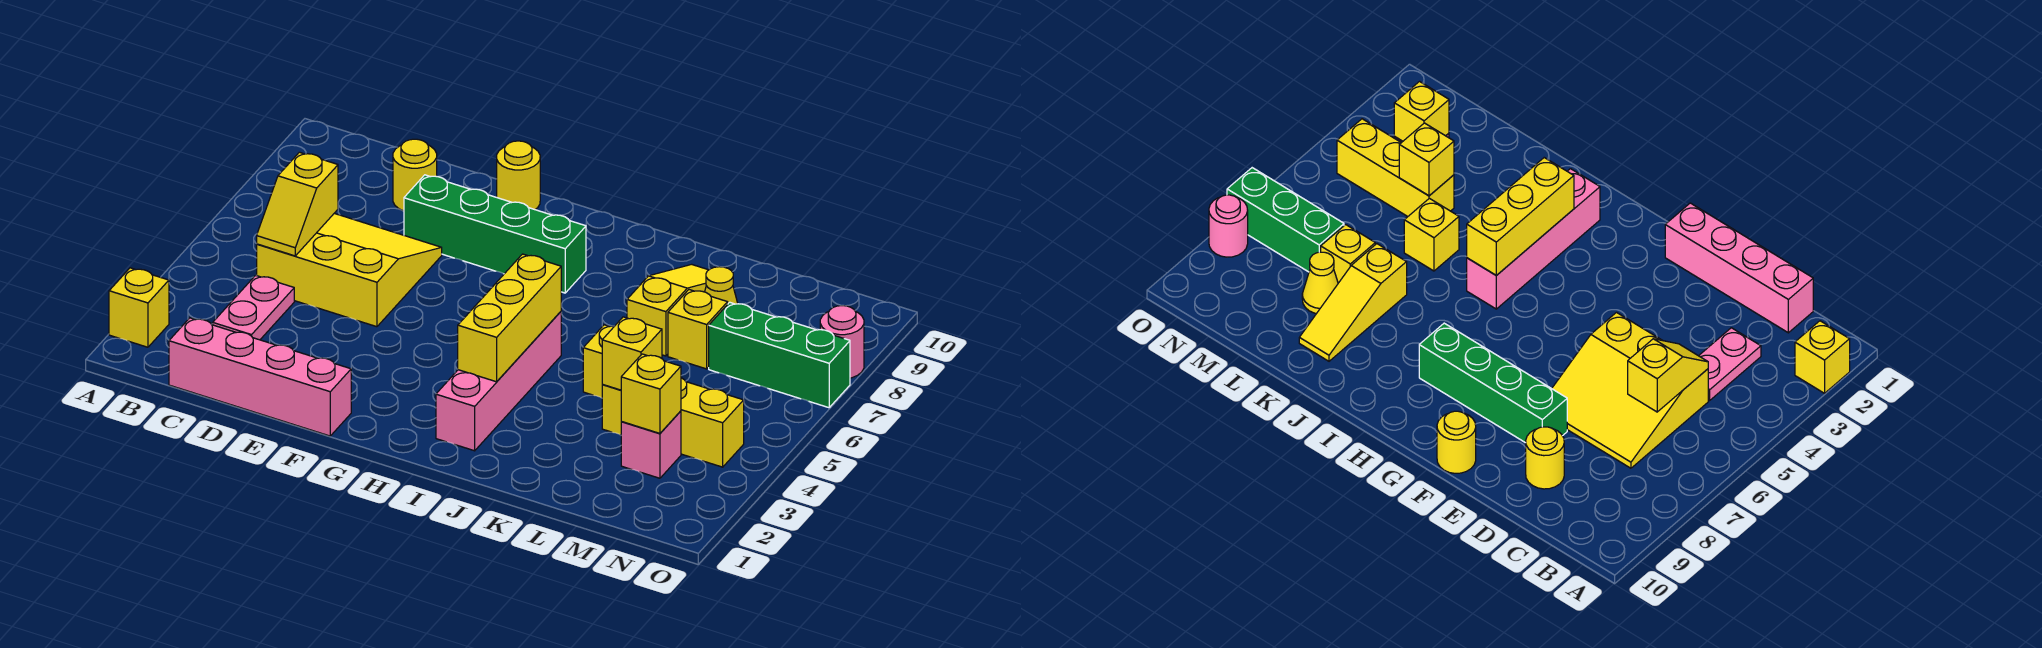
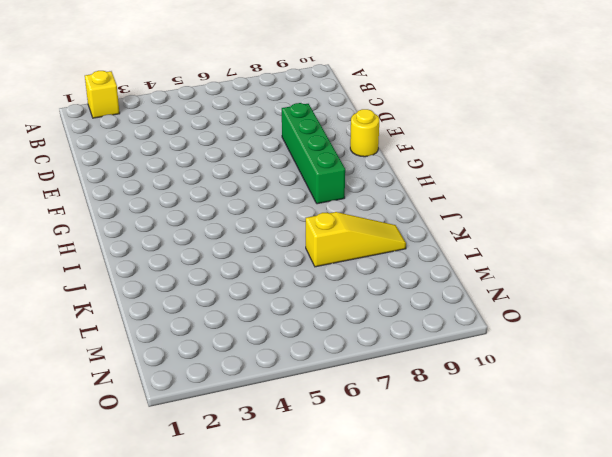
none -> pink 1x4 brick [169,318,351,436]
none -> pink 1x2 plate [213,275,294,340]
none -> yellow 3x3 slope [257,213,442,327]

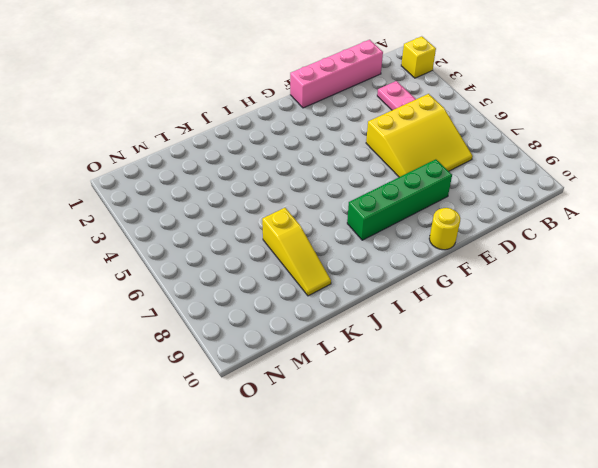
none -> yellow 1x1 round brick [393,139,437,211]
none -> pink 1x4 brick [436,312,561,451]
none -> yellow 1x1 brick [583,325,614,398]

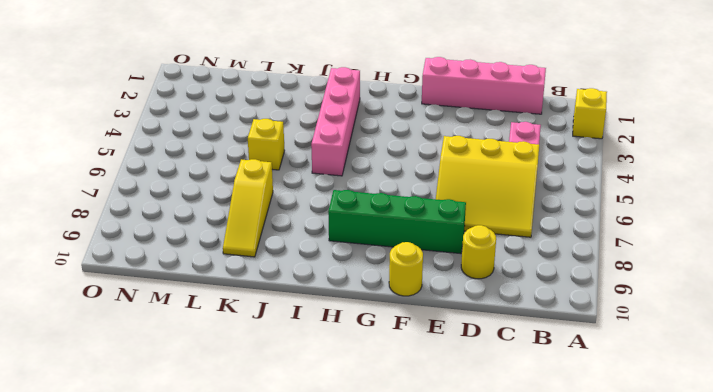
none -> yellow 1x3 brick [602,378,744,467]
none -> yellow 1x1 brick [668,290,728,369]
none -> yellow 1x1 cone [705,267,738,304]

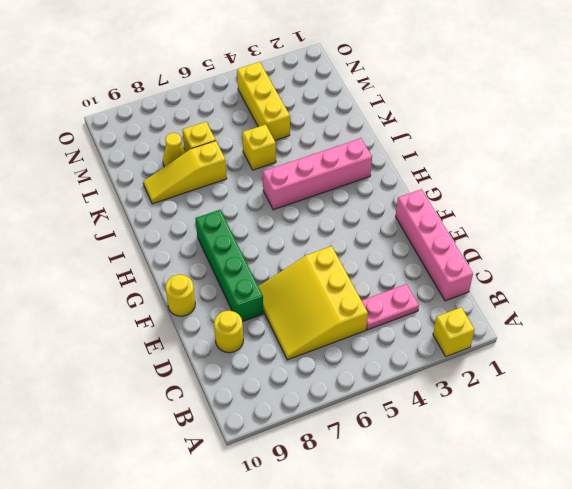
none -> pink 1x1 brick [621,411,681,478]
none -> green 1x3 brick [709,302,850,408]
none -> pink 1x1 round brick [820,306,864,378]

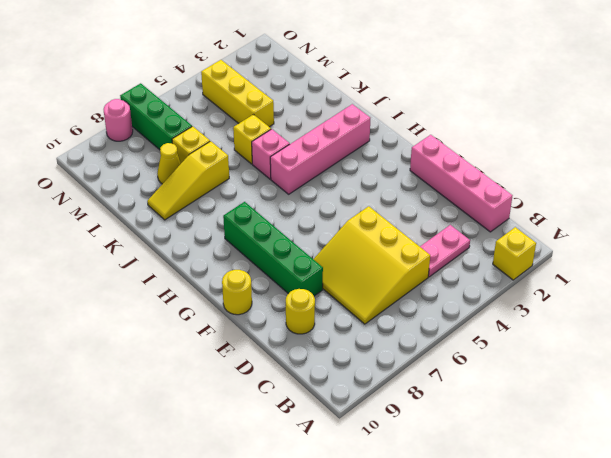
pink 1x1 brick [252,129,290,179] -> pink 1x1 brick moved to [621,411,681,478]
none -> yellow 1x2 slope [257,152,338,256]
none -> yellow 1x3 brick [458,254,561,382]
none -> yellow 1x1 brick [602,317,662,390]

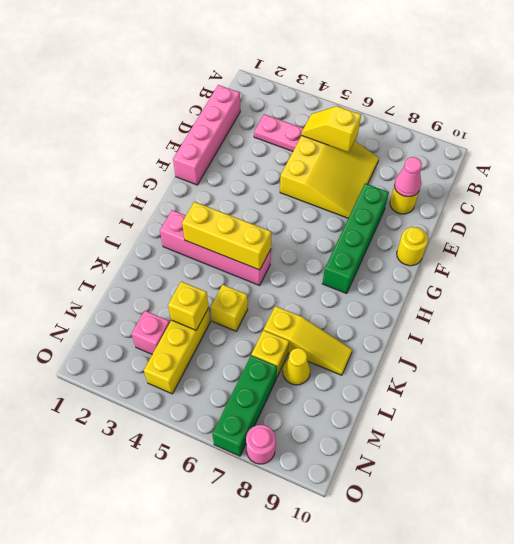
pink 1x1 cone [394,157,422,197] -> none
none -> yellow 1x1 brick [109,268,169,347]
none -> yellow 1x1 brick [621,354,681,433]

